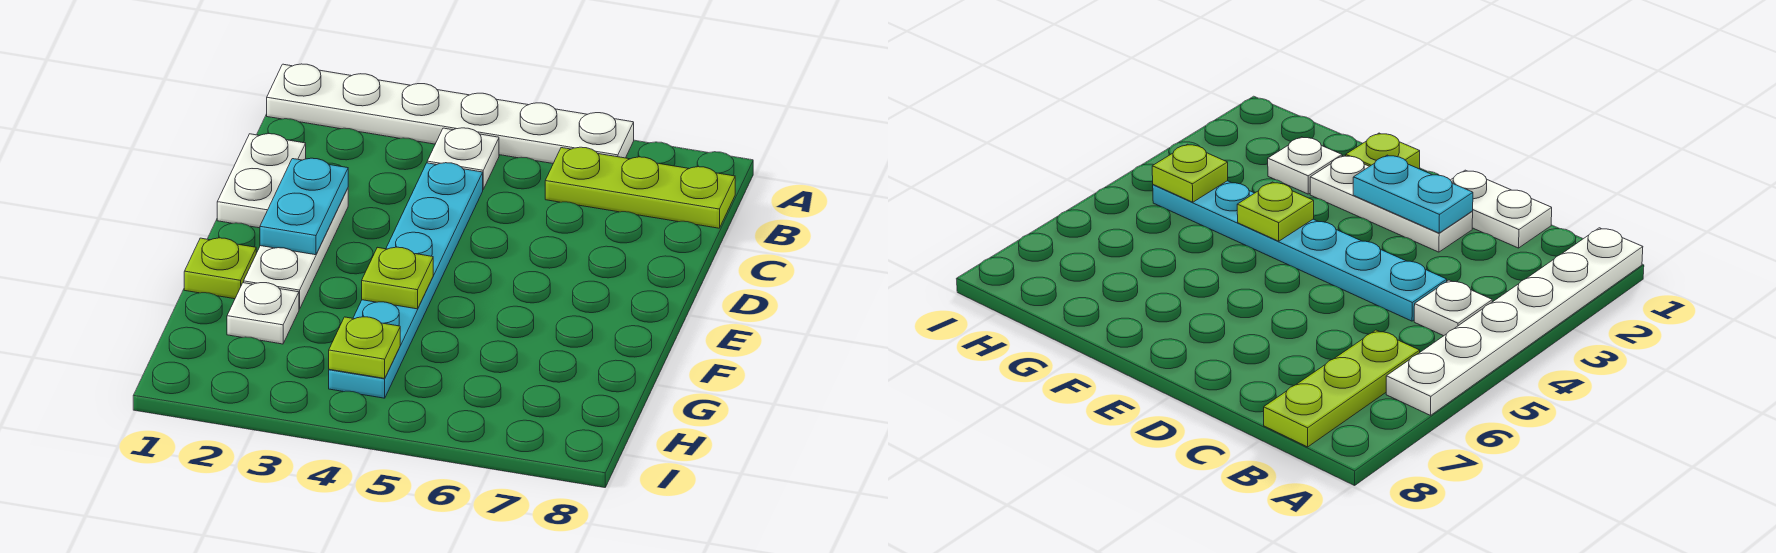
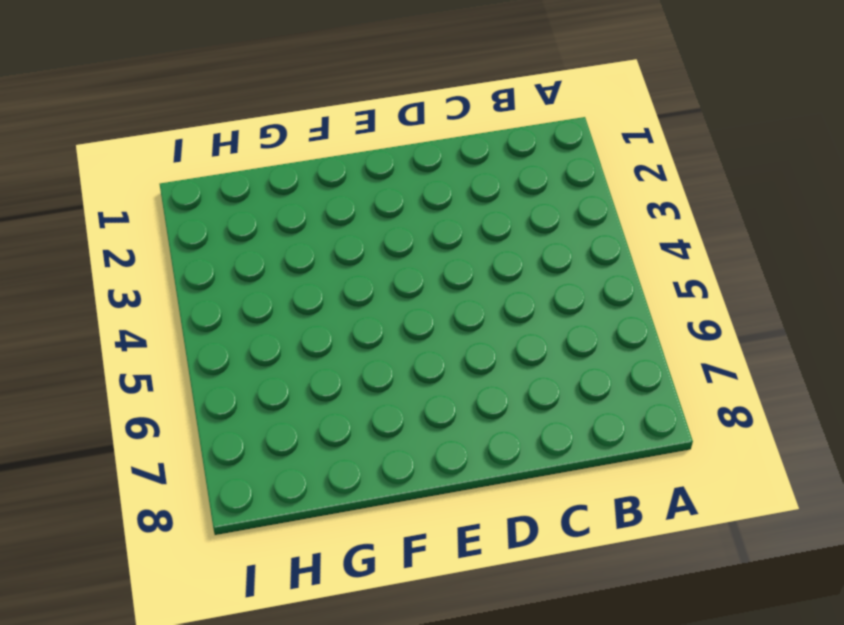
none -> white 1x6 plate [267,64,634,163]
none -> white 1x1 plate [427,128,499,189]

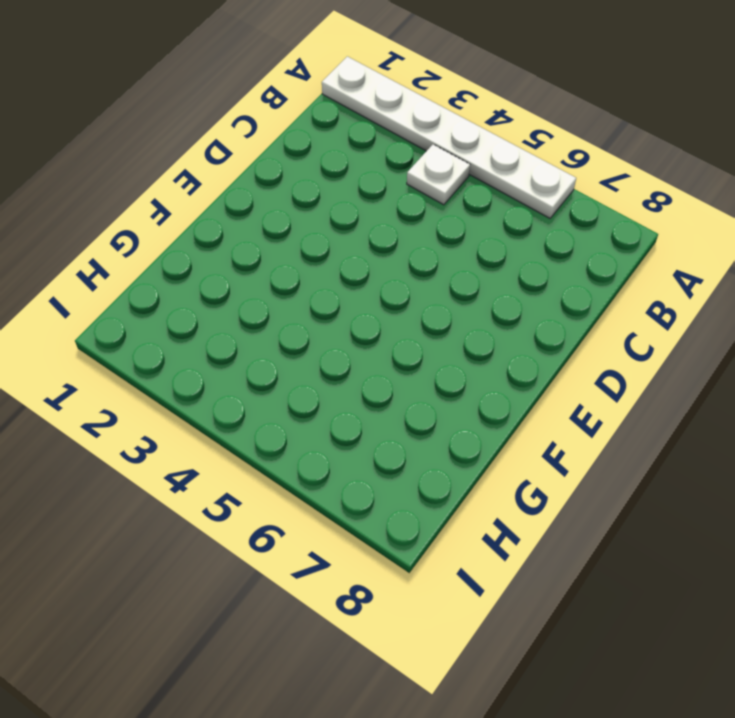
none -> lime 1x3 plate [545,147,735,228]
none -> white 1x2 plate [217,134,306,228]

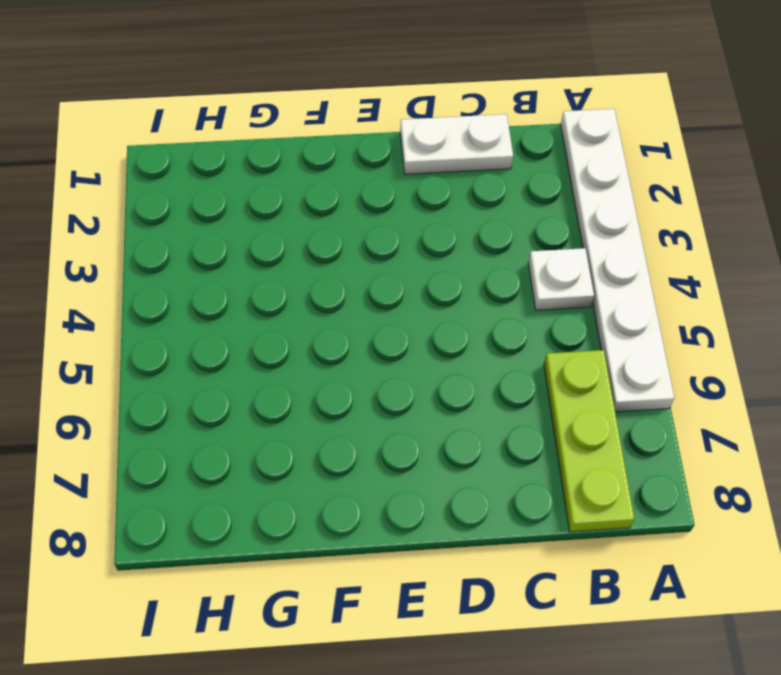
none -> cyan 1x6 plate [329,163,483,398]
none -> white 1x3 plate [244,189,348,309]

